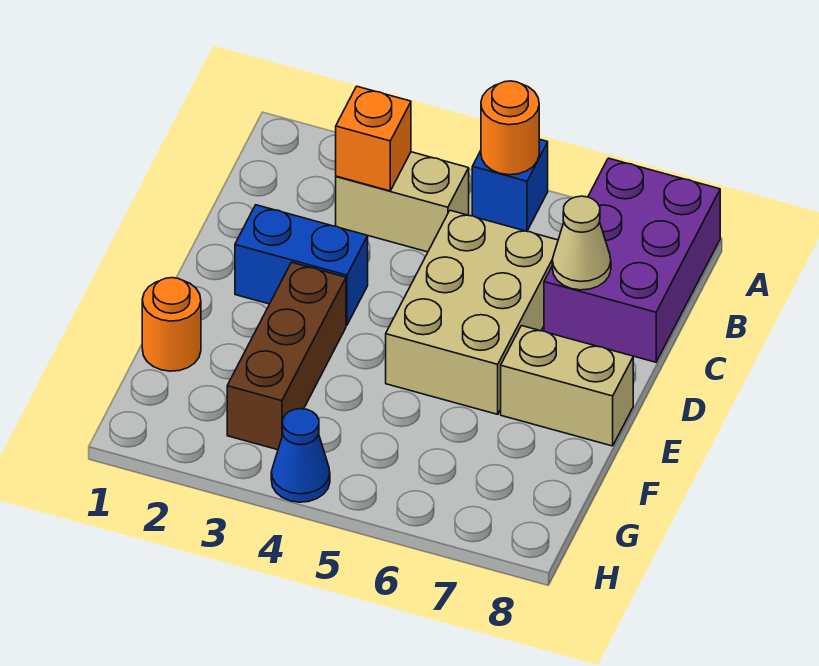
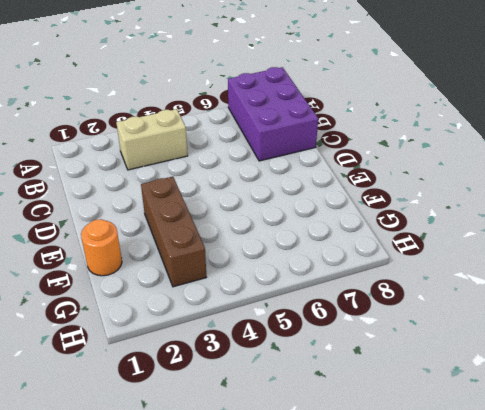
none -> blue 1x1 brick [472,139,548,231]
none -> tan 2x3 brick [386,210,558,414]
none -> blue 1x2 brick [235,205,368,325]

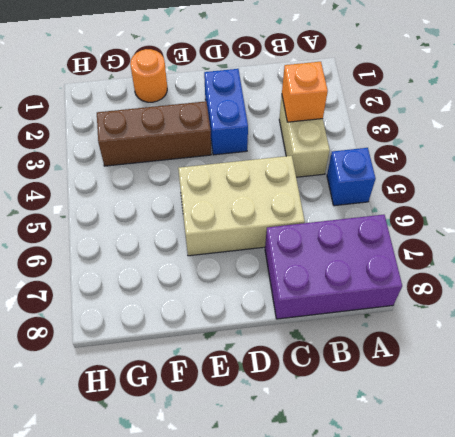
none -> tan 1x2 brick [501,326,633,446]
none -> blue 1x1 cone [271,409,330,502]
none -> orange 1x1 round brick [481,81,539,175]

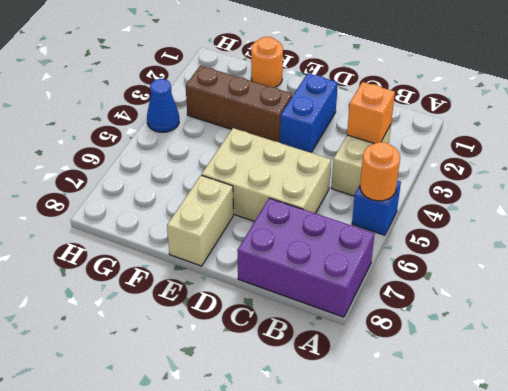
none -> tan 1x1 cone [552,196,611,290]

